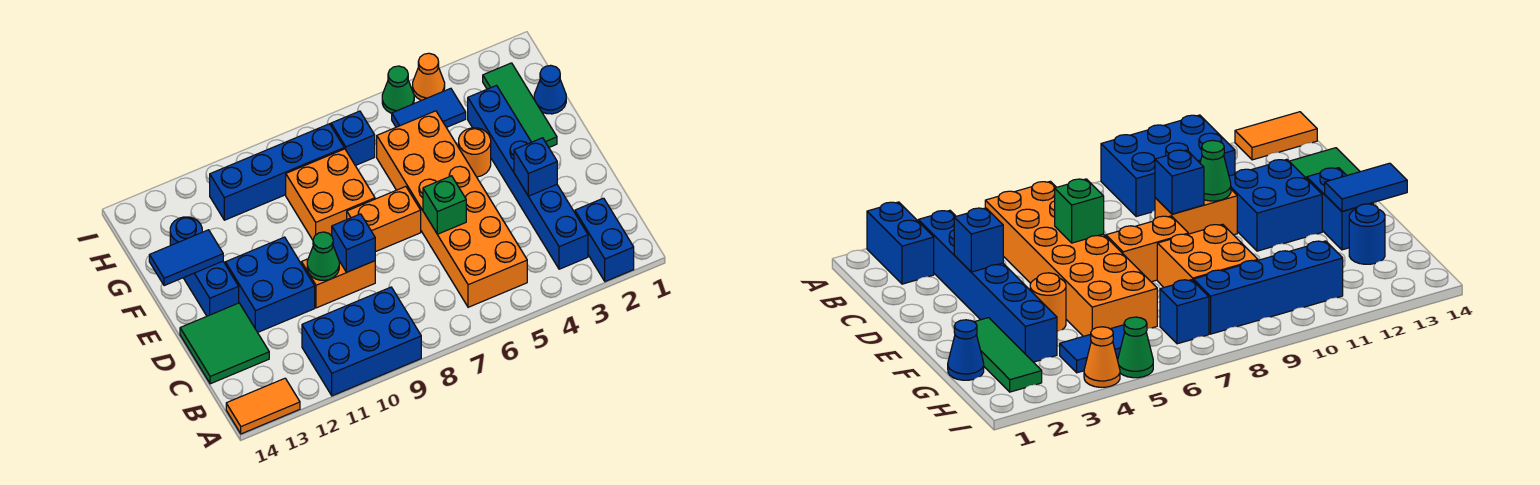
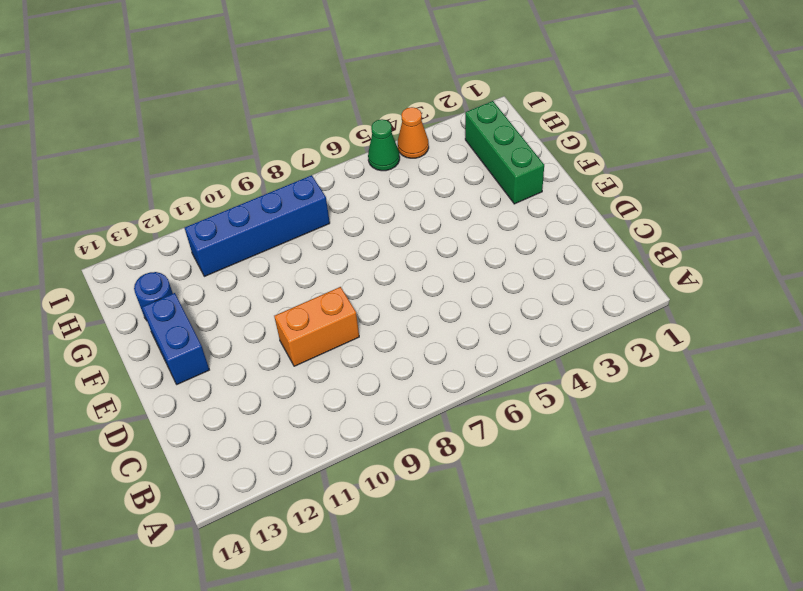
green 1x3 brick [465,101,544,204] -> green 1x3 tile [483,63,557,147]
none -> blue 1x2 brick [575,198,634,282]
none -> blue 2x3 brick [302,287,421,396]
none -> orange 1x2 tile [226,378,300,434]

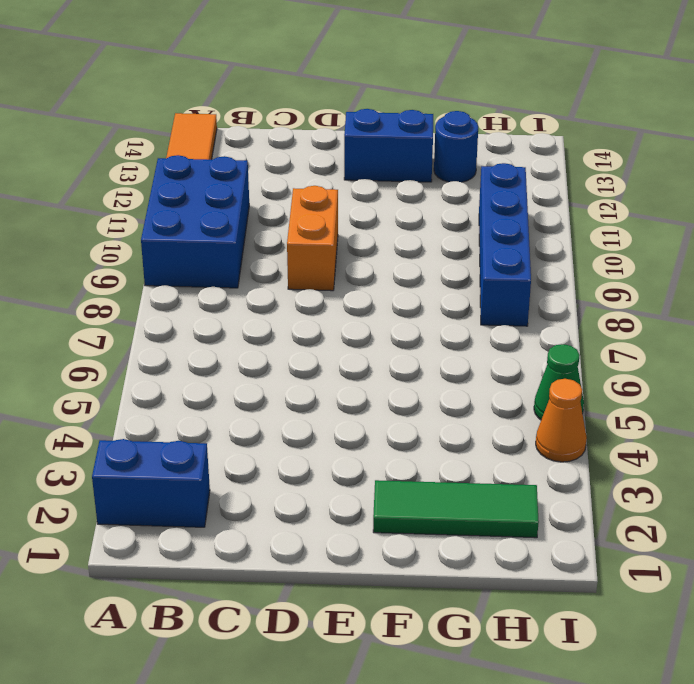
none -> blue 1x6 brick [468,86,588,269]
none -> orange 2x6 brick [377,111,527,307]
none -> green 2x2 tile [180,303,269,384]

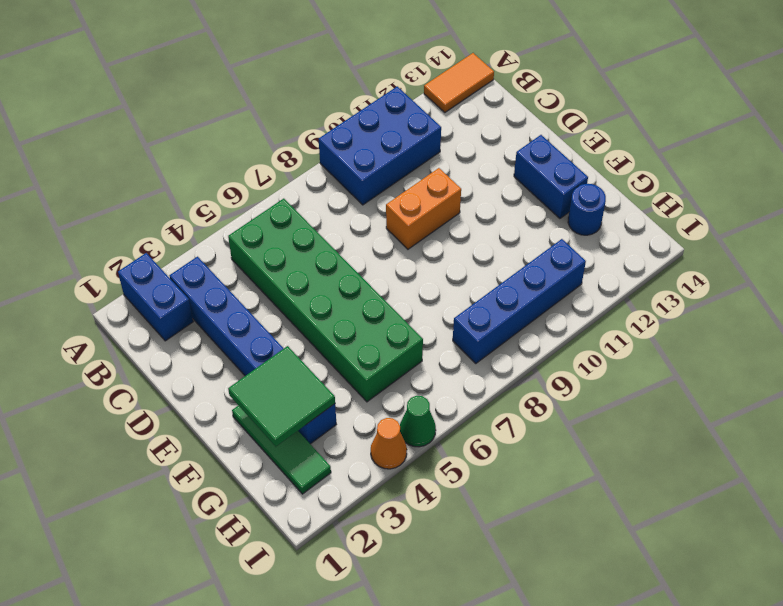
green 2x6 brick [228,199,423,402] -> orange 2x6 brick [377,111,527,307]
green 2x2 tile [228,346,335,447] -> green 2x2 tile moved to [180,303,269,384]
none -> blue 2x2 brick [225,237,315,332]
none -> orange 1x2 brick [347,186,421,252]
none -> orange 1x1 round brick [459,128,491,177]

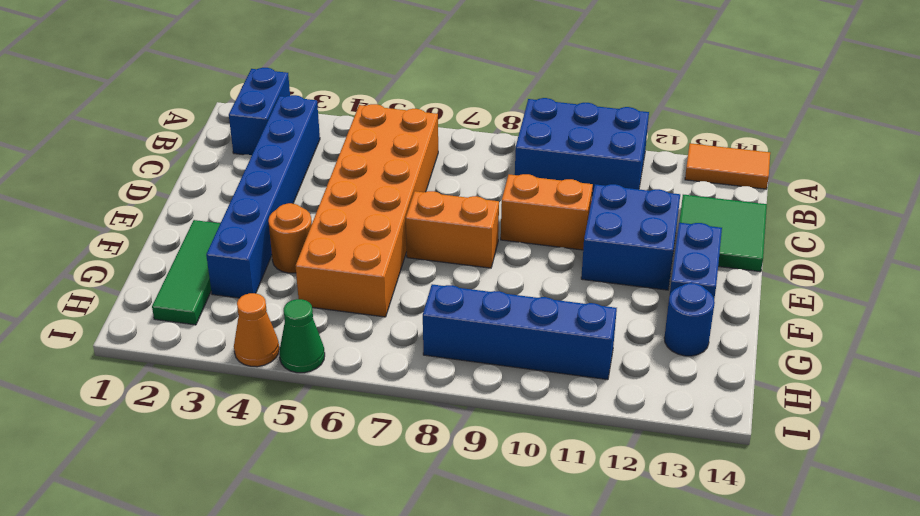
none -> orange 2x2 brick [286,149,375,240]
none -> blue 1x1 cone [534,65,566,114]
none -> blue 1x2 tile [392,88,466,127]

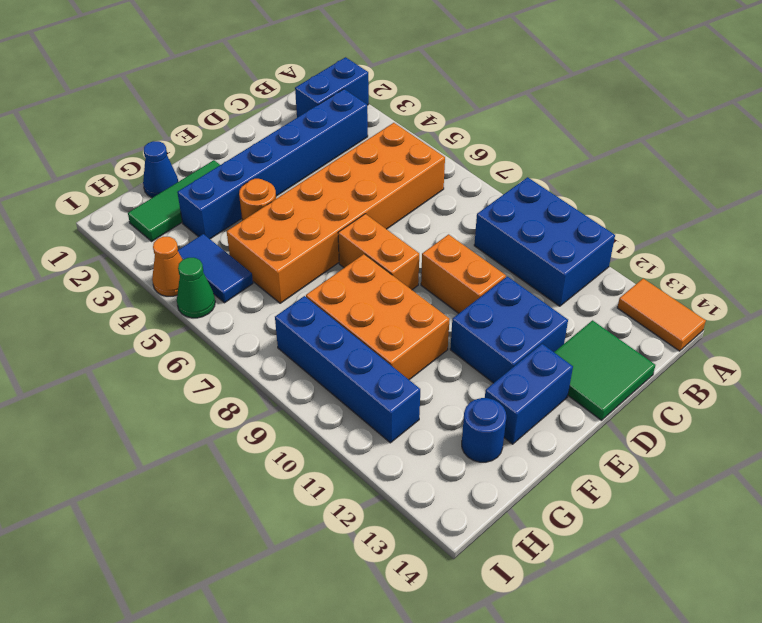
orange 2x3 brick [306,254,450,380] -> orange 2x2 brick [286,149,375,240]
none -> blue 1x1 brick [331,111,375,166]
none -> blue 1x1 brick [514,138,557,196]
none -> green 1x1 brick [423,176,466,234]

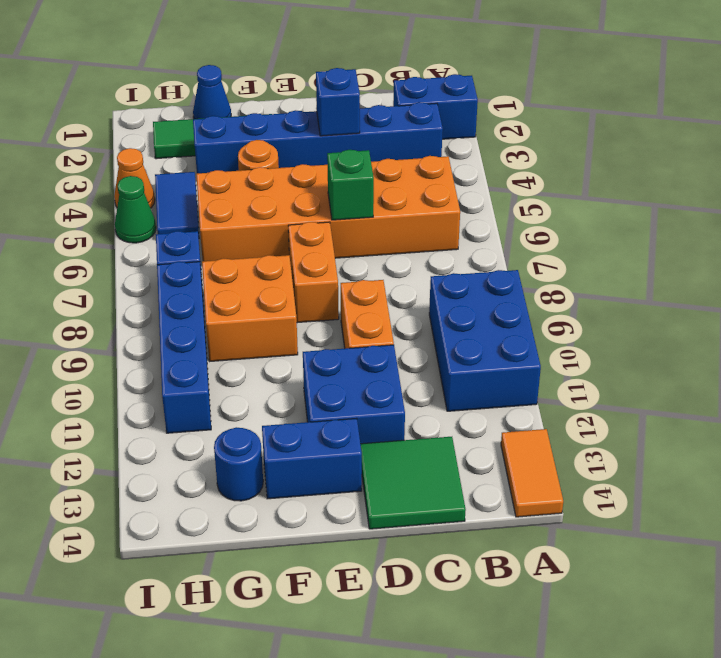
none -> blue 1x1 brick [332,214,375,272]
none -> green 1x1 cone [307,232,339,280]
none -> blue 1x2 tile [149,230,223,286]

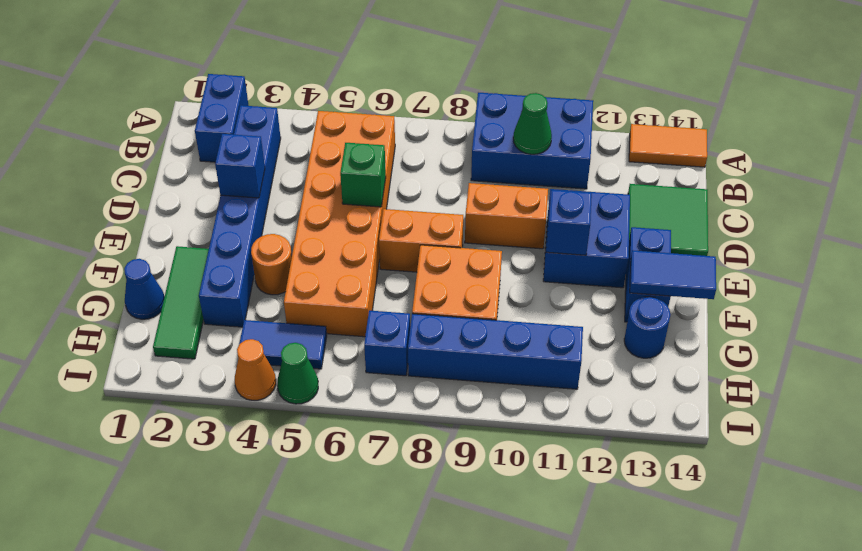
green 1x1 cone [513,93,552,154] -> green 1x1 cone moved to [307,232,339,280]
blue 1x1 brick [546,190,592,255] -> blue 1x1 brick moved to [332,214,375,272]

